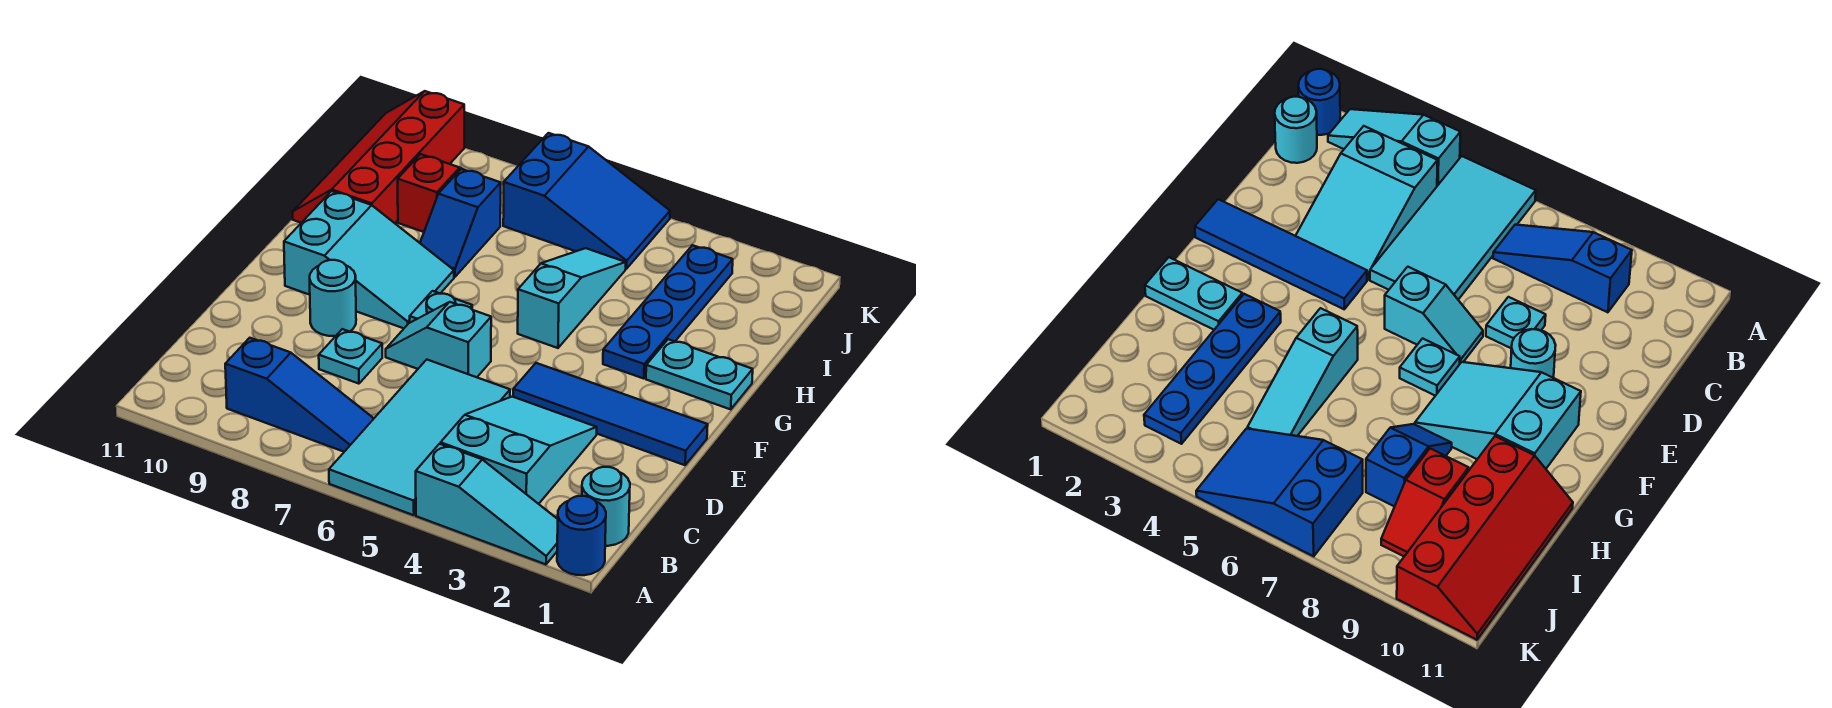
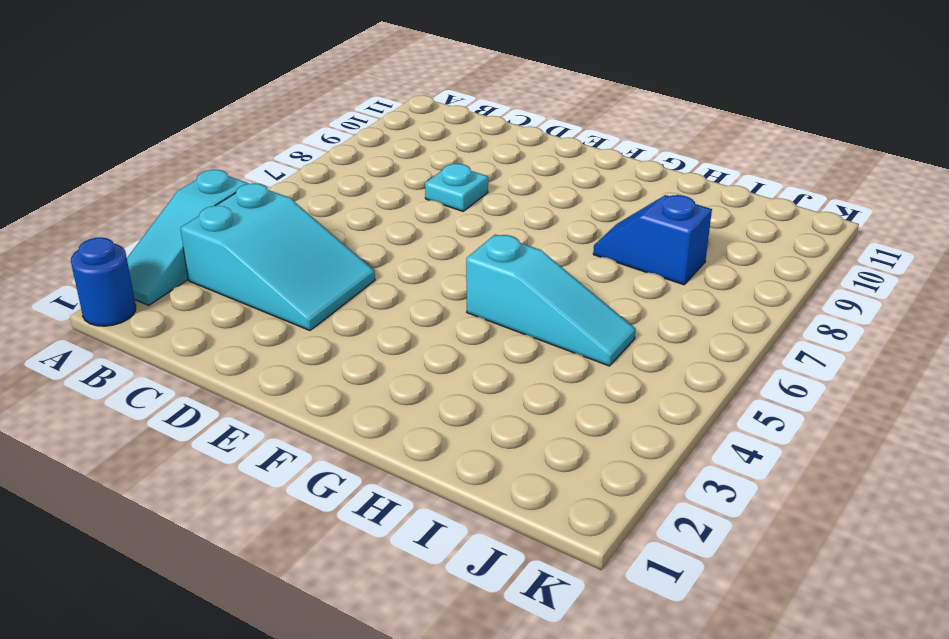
none -> cyan 2x4 tile [329,360,510,515]
none -> cyan 1x1 round brick [582,467,630,546]
none -> blue 1x3 slope [225,338,374,452]

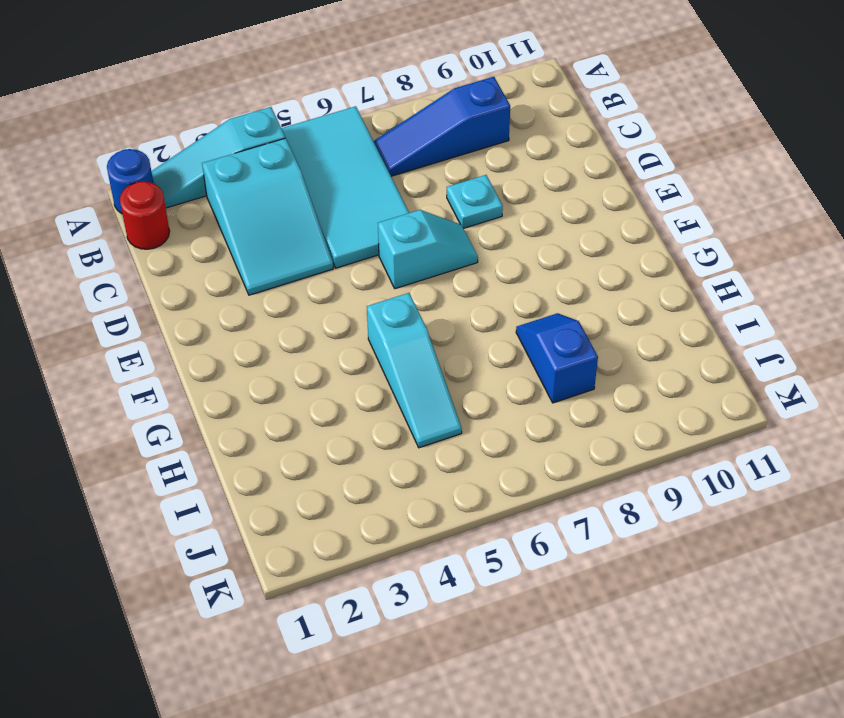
red 1x1 round brick [120,182,170,249] -> cyan 1x1 round brick [582,467,630,546]
none -> blue 1x4 tile [513,363,708,465]
none -> cyan 1x1 round brick [310,260,356,336]
none -> cyan 1x1 plate [410,291,472,323]

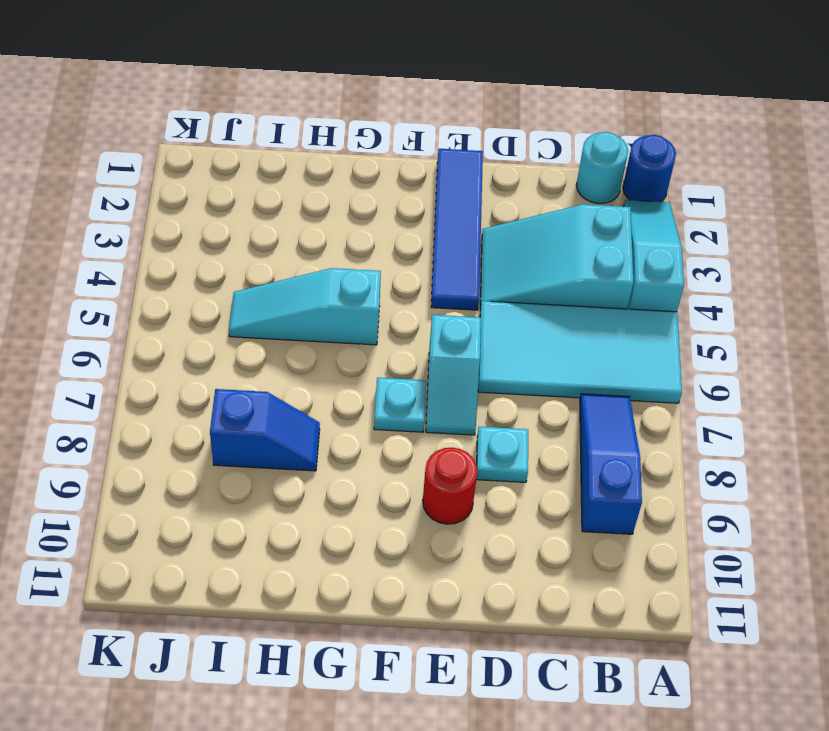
red 1x1 round brick [423,448,477,524] -> cyan 1x1 round brick [310,260,356,336]
none -> cyan 2x3 slope [284,191,454,328]
none -> cyan 1x2 plate [646,339,753,409]
none -> blue 1x4 plate [603,245,733,379]

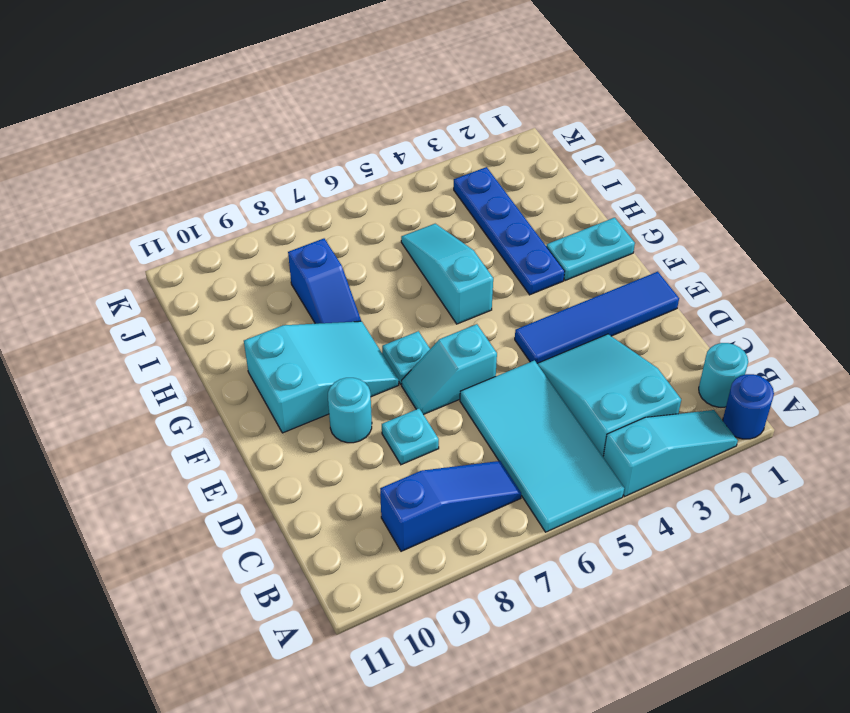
none -> red 2x4 slope [293,91,464,223]
none -> red 1x2 slope [398,154,462,232]
none -> blue 2x3 slope [503,133,670,269]

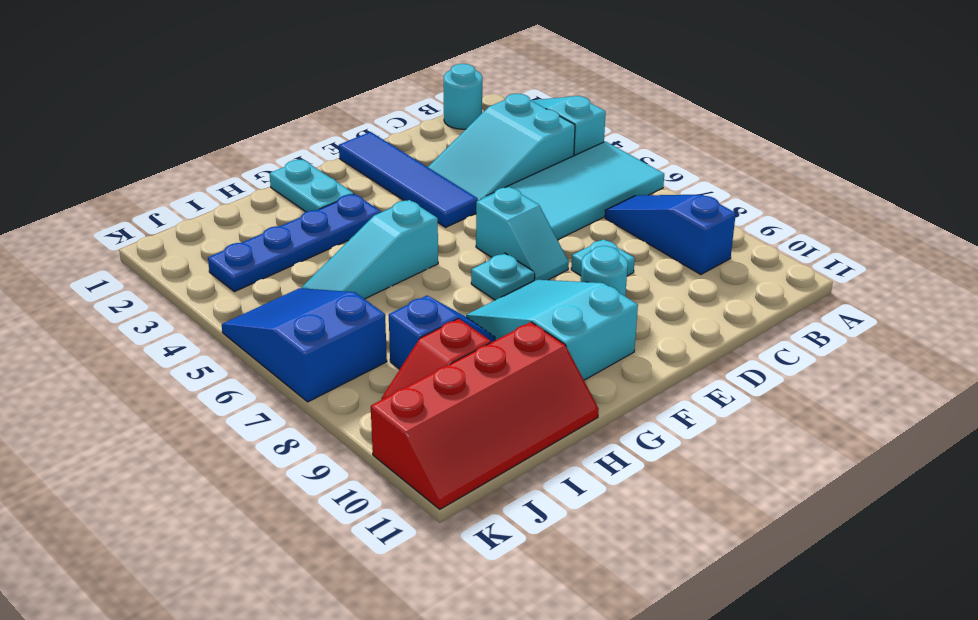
none -> blue 1x1 round brick [557,496,606,575]

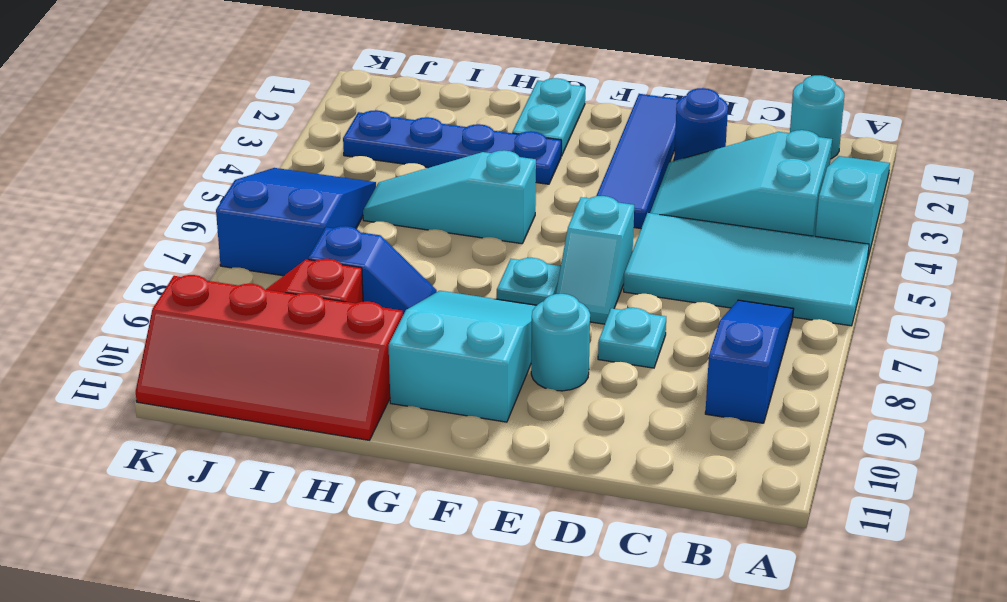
blue 1x1 round brick [674,88,728,161] -> blue 1x1 round brick moved to [557,496,606,575]

